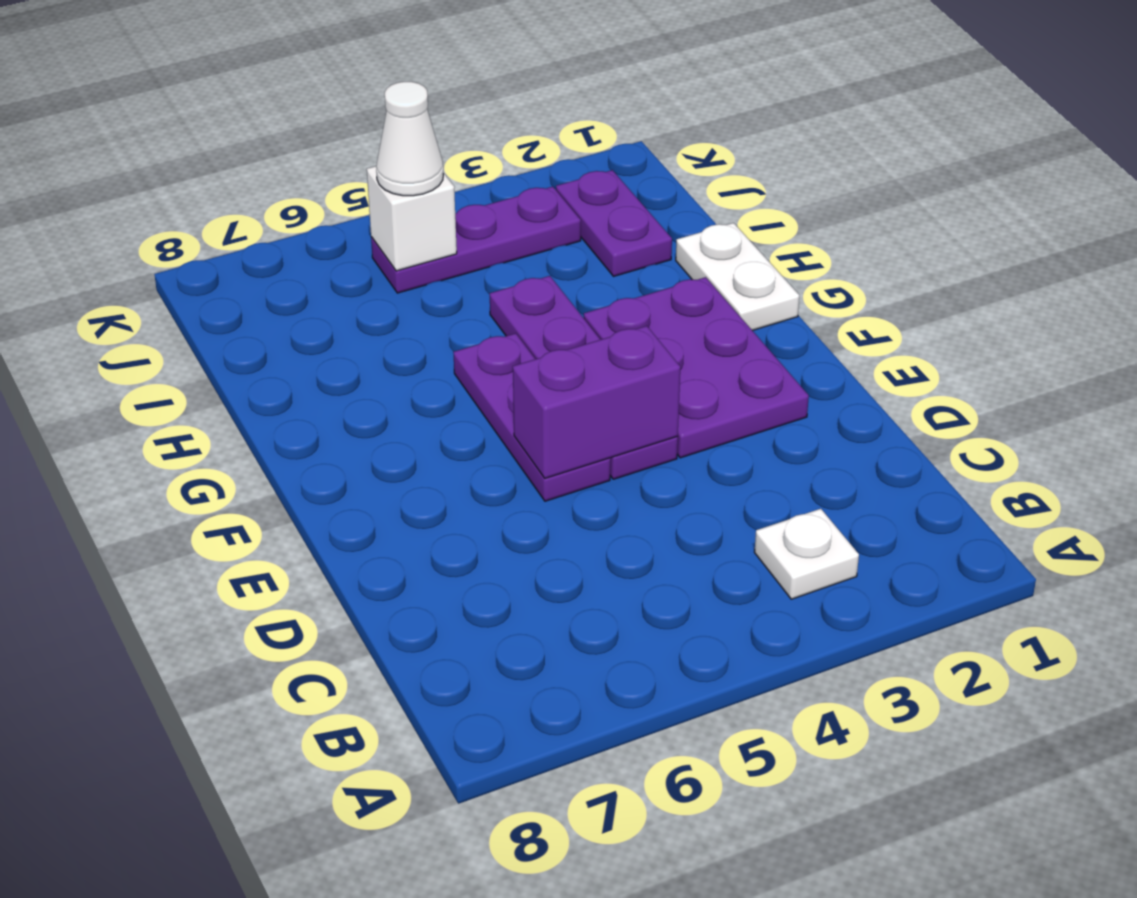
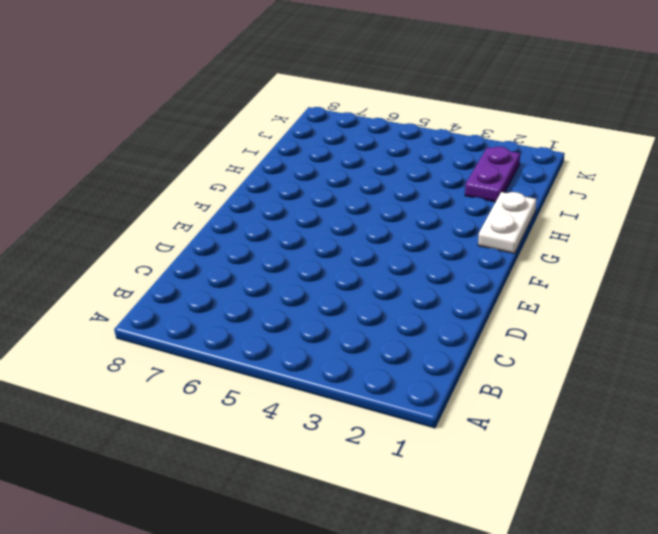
none -> white 1x1 plate [754,509,859,599]
none -> purple 2x3 plate [584,277,809,458]

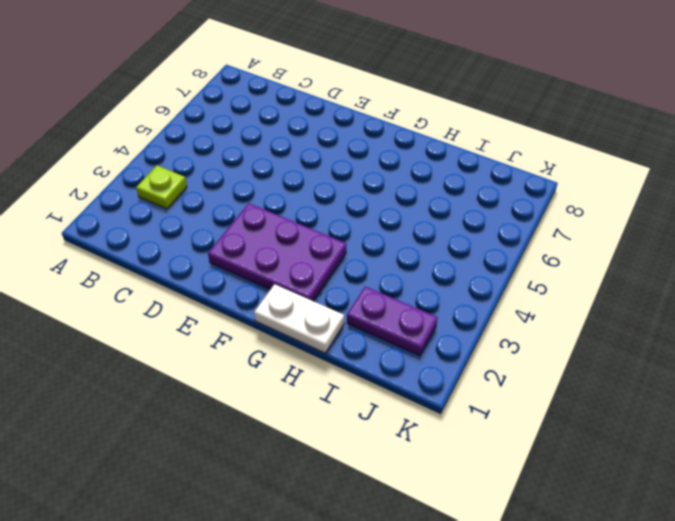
lime 1x1 plate [136,166,187,209] -> white 1x1 plate [754,509,859,599]
none -> purple 1x4 plate [490,276,678,479]
none -> purple 1x3 plate [453,333,610,501]

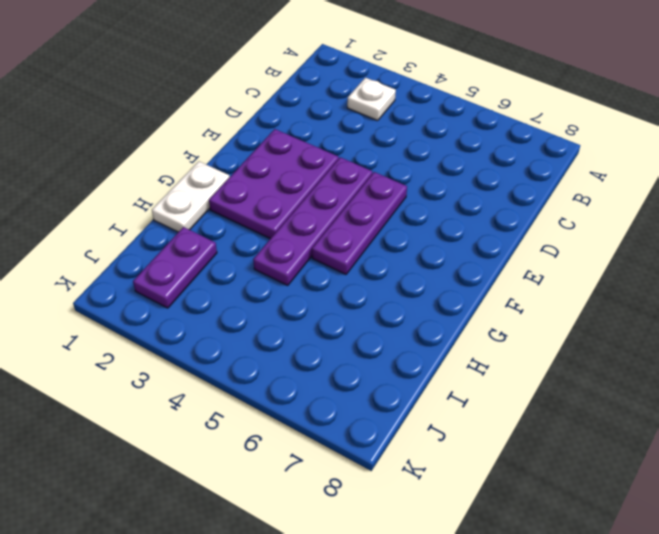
none -> purple 1x3 plate [371,187,581,293]
none -> purple 1x2 brick [513,326,680,478]

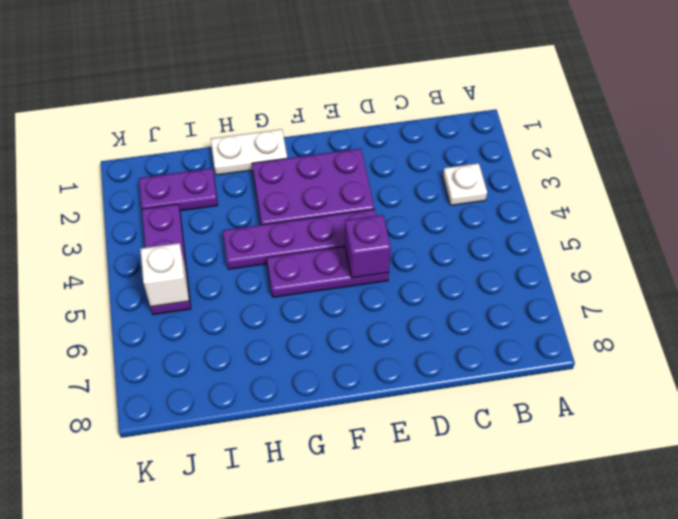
purple 1x1 brick [345,215,391,278] -> purple 1x2 brick [513,326,680,478]
none -> white 1x1 cone [376,82,443,196]

